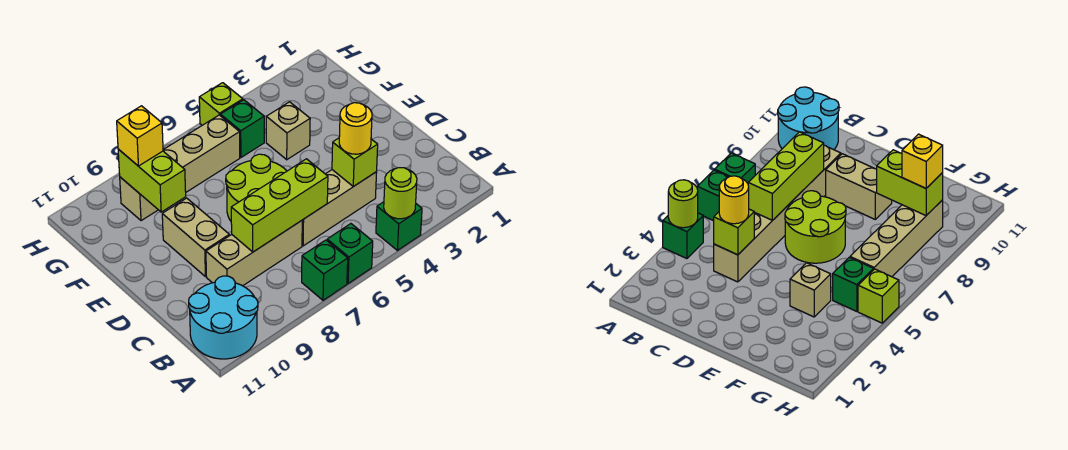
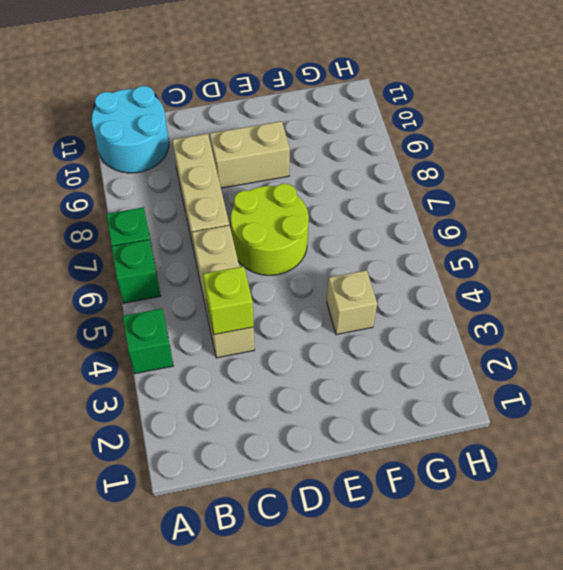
none -> green 1x1 brick [220,100,264,157]
none -> tan 1x4 brick [120,115,240,221]
none -> lime 1x1 brick [199,83,243,125]

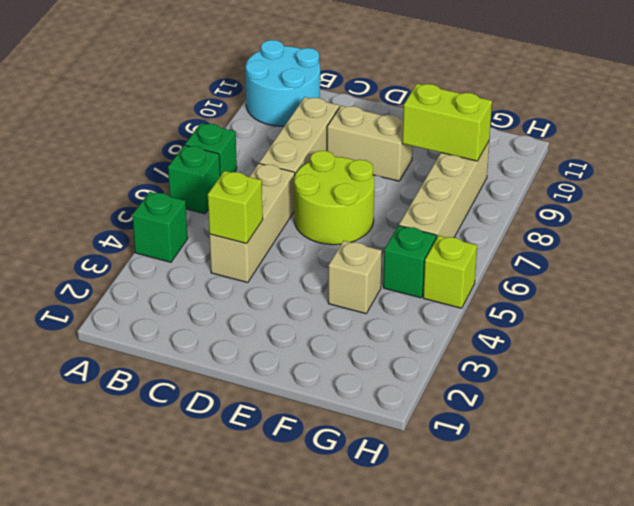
none -> lime 1x1 round brick [384,168,417,219]
none -> lime 1x3 brick [231,159,328,252]
none -> yellow 1x1 round brick [339,103,372,154]

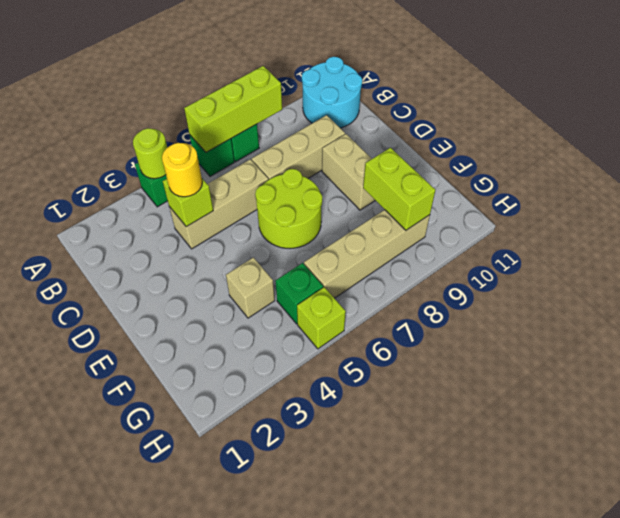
lime 1x3 brick [184,66,282,152] -> lime 1x3 brick moved to [231,159,328,252]
none -> yellow 1x1 brick [117,106,163,166]

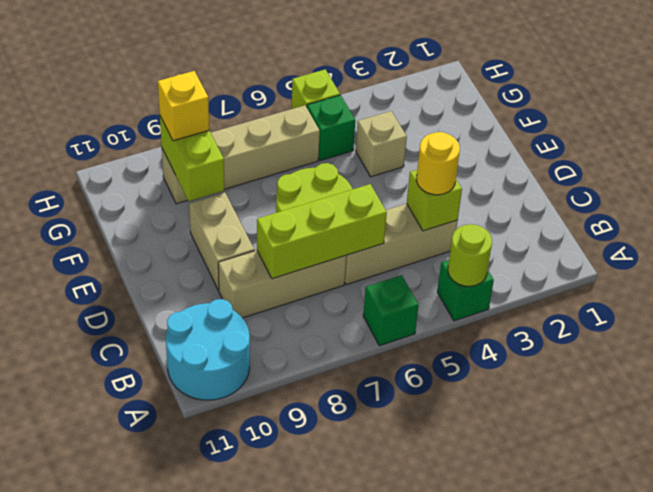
none -> green 1x1 brick [302,240,348,300]

